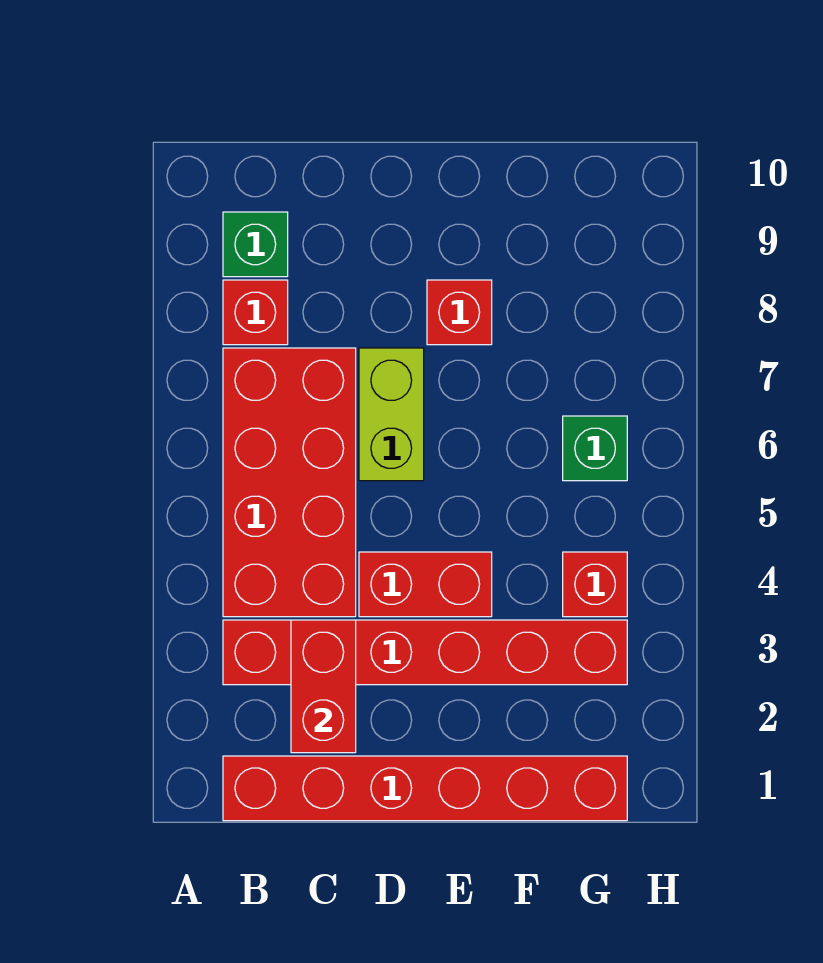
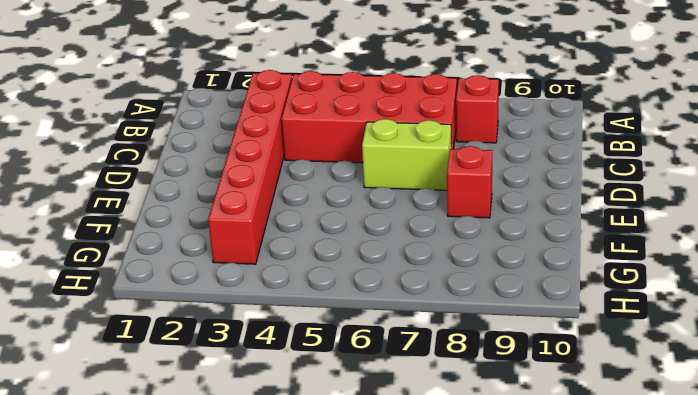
none -> red 1x6 brick [223,756,627,821]
none -> green 1x1 brick [223,212,288,277]

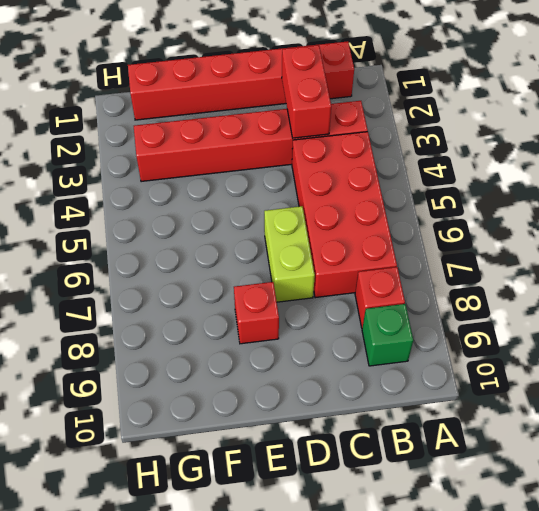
none -> red 1x2 brick [359,552,492,617]
none -> red 1x1 brick [563,552,627,617]

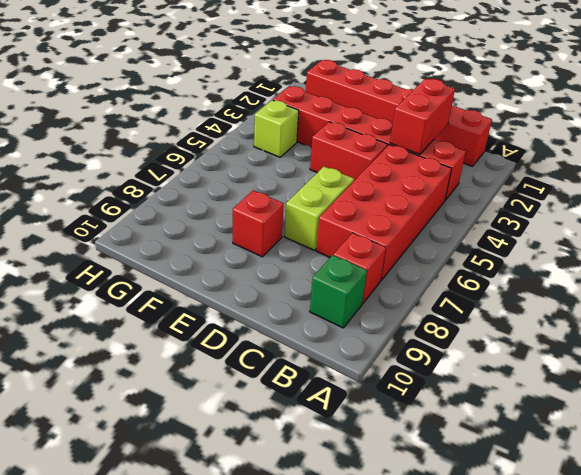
lime 1x1 brick [254,100,299,157] -> red 1x1 brick [563,552,627,617]
none -> green 1x1 brick [563,416,627,481]

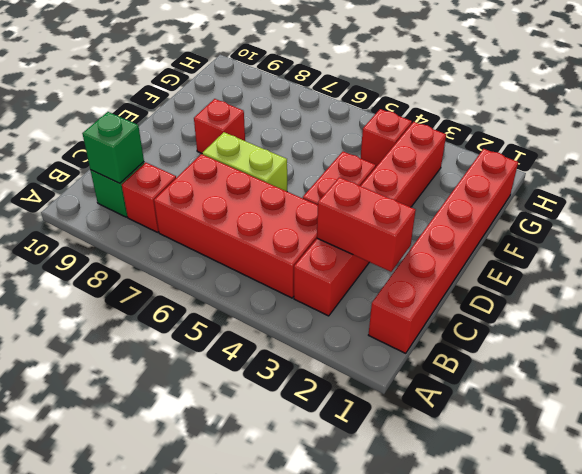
green 1x1 brick [82,112,144,183] -> green 1x1 brick moved to [563,416,627,481]

